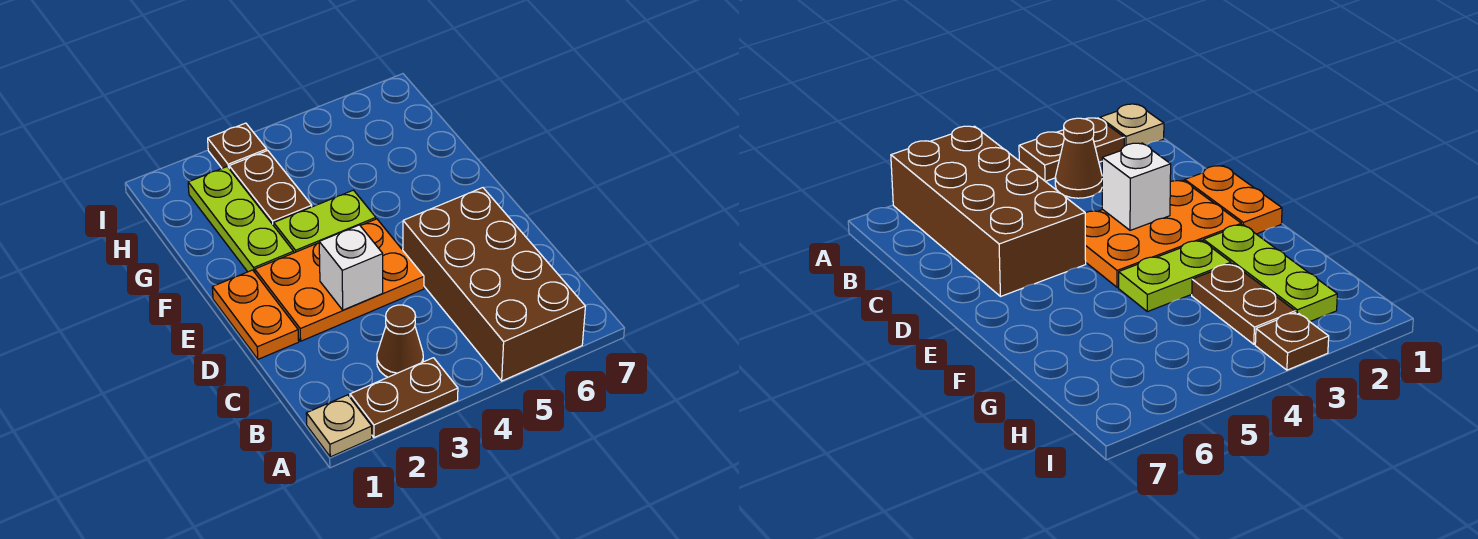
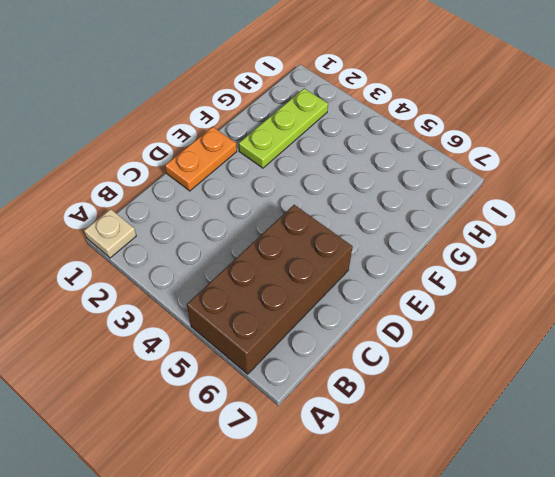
none -> brown 1x2 plate [350,358,458,438]
none -> brown 1x1 cone [377,305,423,377]

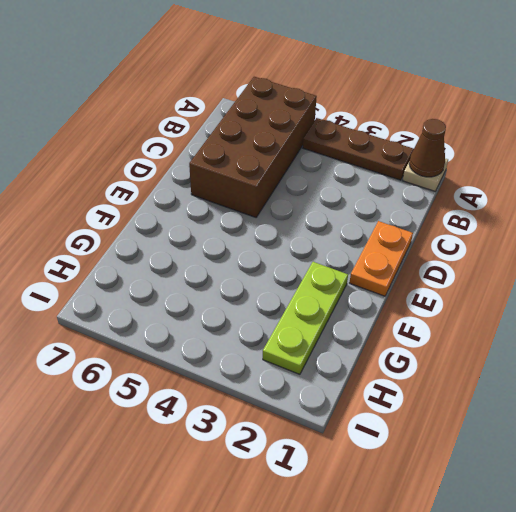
brown 1x1 cone [409,119,446,177] -> brown 1x1 cone moved to [377,305,423,377]
brown 1x3 plate [303,118,414,180] -> brown 1x2 plate [350,358,458,438]
none -> orange 2x3 plate [255,219,424,341]
none -> lime 1x2 plate [274,190,376,253]

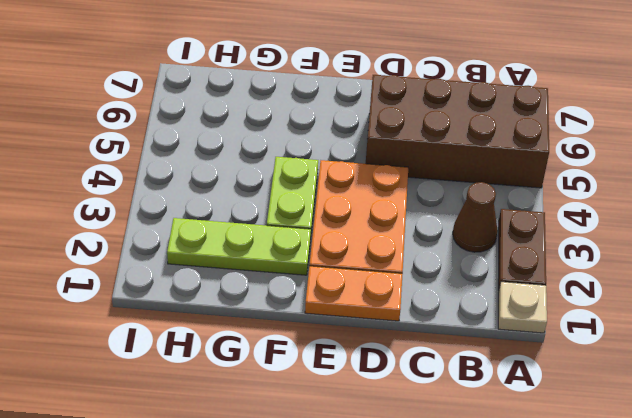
none -> brown 1x2 plate [229,150,312,226]
none -> brown 1x1 plate [208,123,267,168]

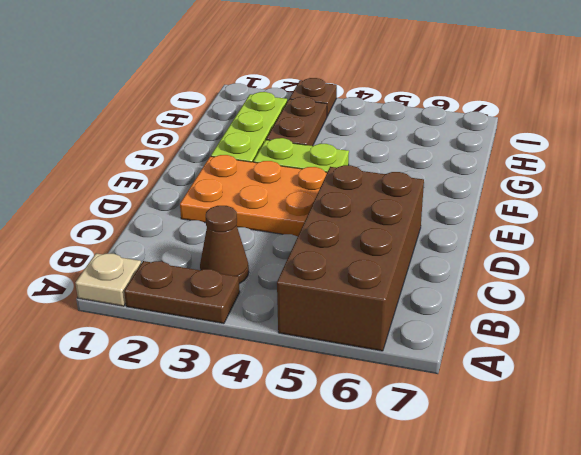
none -> orange 1x2 plate [212,270,299,359]
none -> white 1x1 brick [319,225,383,310]

